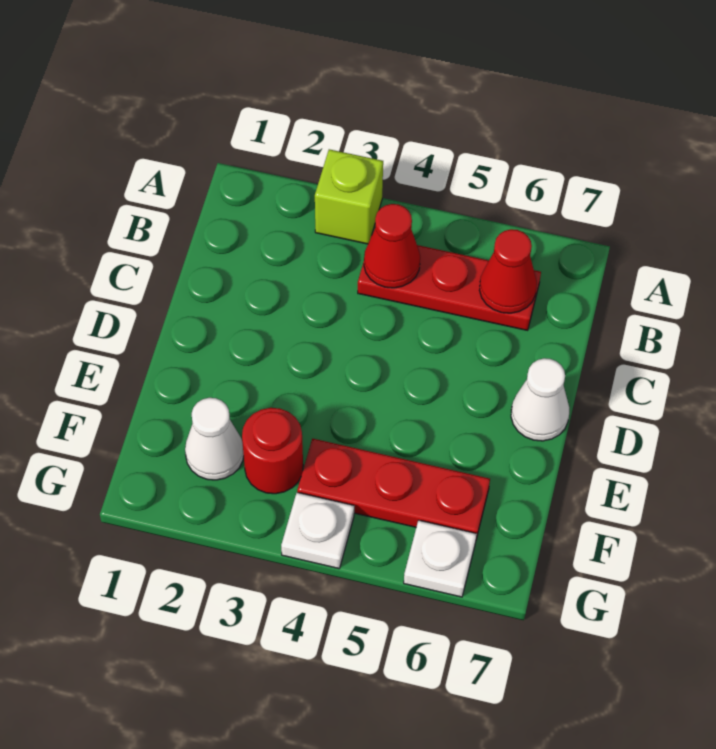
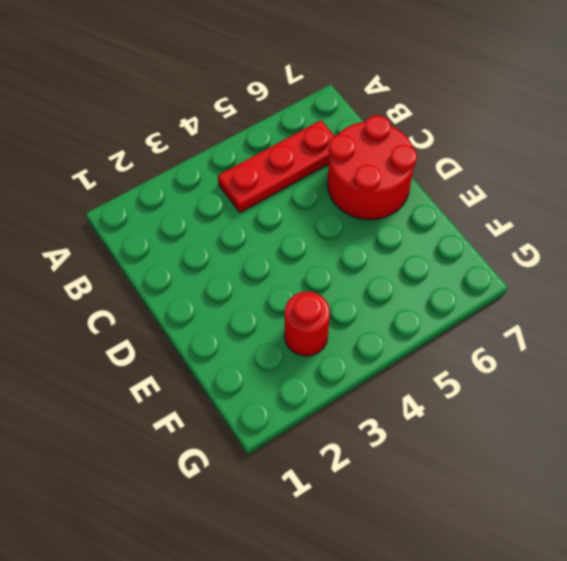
red 2x2 round brick [327,115,417,220] -> white 1x1 cone [511,358,569,441]
none -> lime 1x1 brick [315,149,383,244]
none -> white 1x1 cone [185,398,244,480]

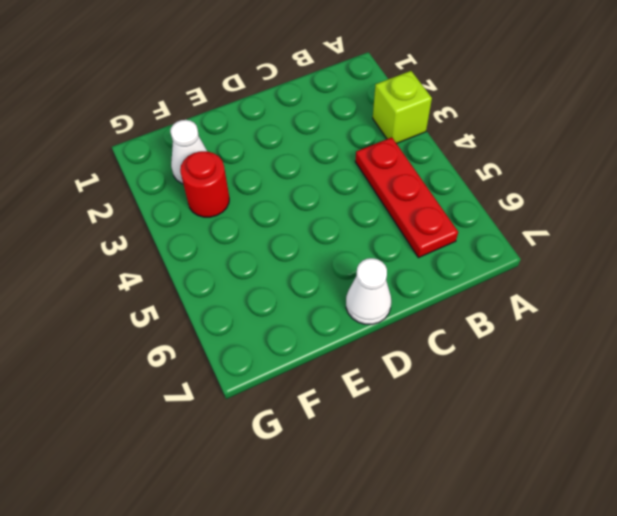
none -> red 1x3 plate [297,439,490,539]
none -> white 1x1 plate [281,493,354,568]

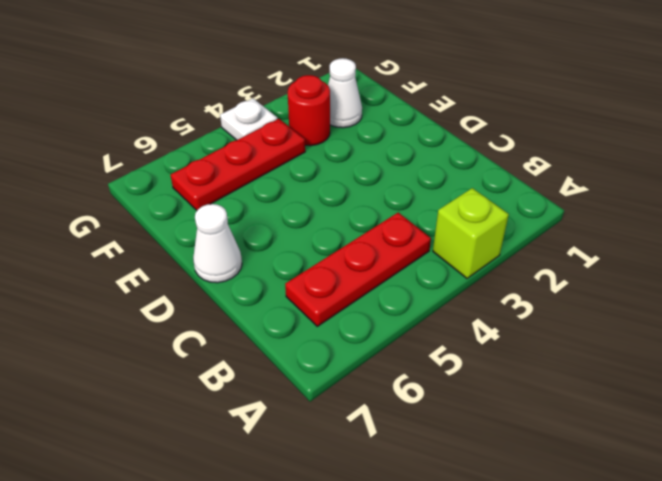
none -> white 1x1 plate [404,520,477,597]
none -> red 1x1 cone [364,204,420,288]

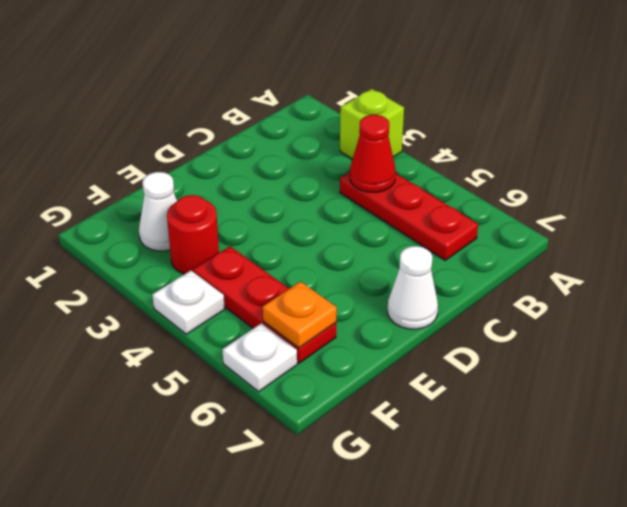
orange 1x1 plate [263,282,337,348] -> none
none -> red 1x1 cone [479,229,537,313]

